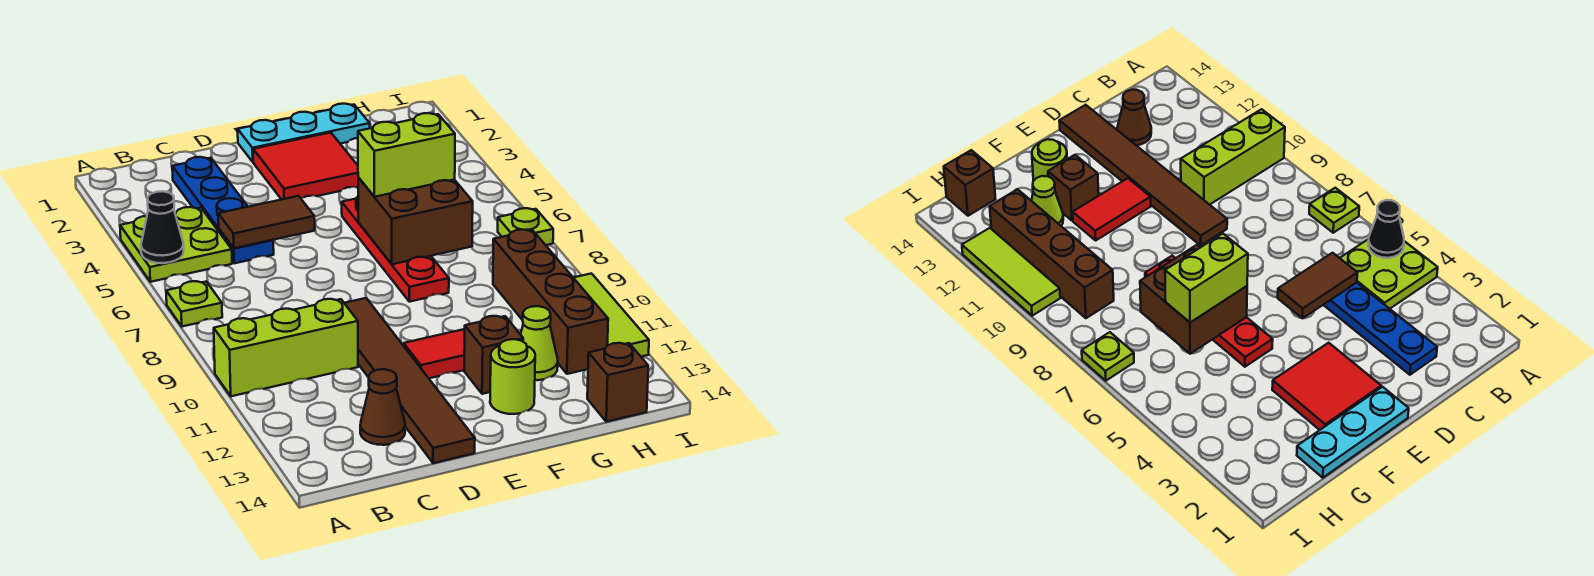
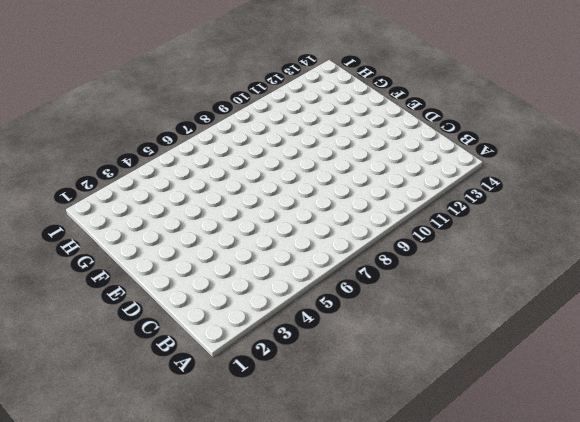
none -> lime 2x2 plate [120,207,232,282]
none -> lime 1x1 plate [166,281,222,326]
none -> lime 1x3 brick [214,299,358,396]

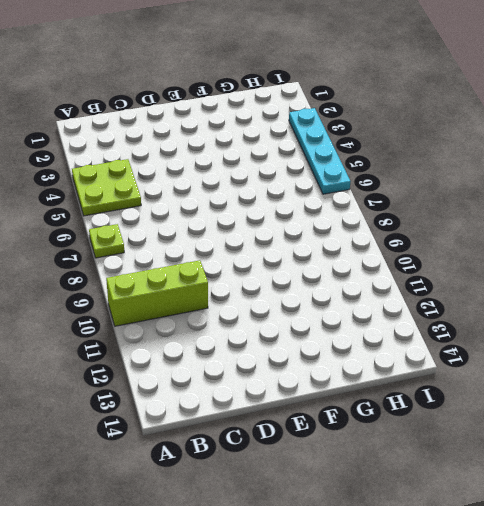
cyan 1x4 plate [289,108,351,194] -> none
none -> blue 1x4 plate [172,157,274,263]
none -> brown 1x1 cone [360,369,405,445]
none -> brown 1x6 tile [345,298,475,463]

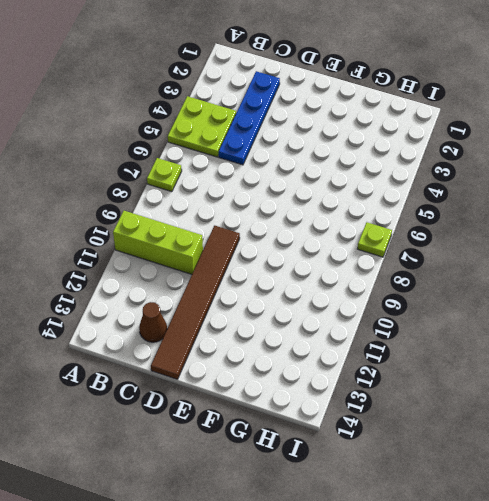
none -> cyan 1x3 plate [238,104,370,162]
none -> red 2x2 tile [253,132,358,200]
none -> red 1x2 tile [403,329,465,378]

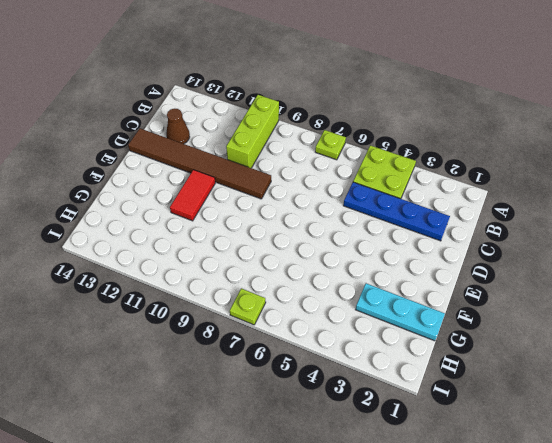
cyan 1x3 plate [355,283,445,341] -> cyan 1x3 plate turned to [238,104,370,162]
none -> red 2x2 tile [253,132,358,200]
none -> red 1x4 plate [342,197,449,302]
none -> brown 1x1 brick [464,316,523,394]

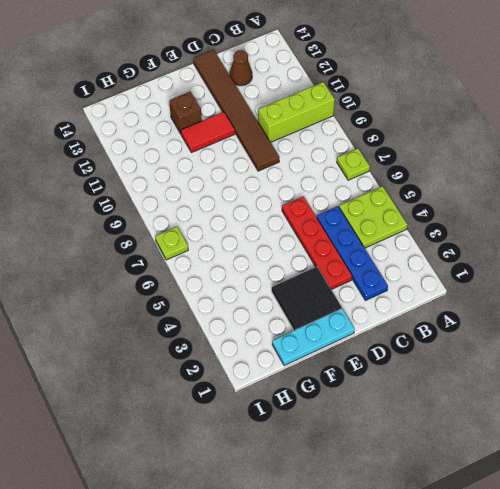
red 1x4 plate [282,196,352,290] -> red 1x4 plate moved to [342,197,449,302]
black 2x2 tile [272,267,342,330] -> red 2x2 tile [253,132,358,200]
none -> lime 1x1 round brick [490,339,535,414]
none -> lime 1x1 cone [520,306,558,380]
none -> brown 1x4 brick [493,230,608,374]

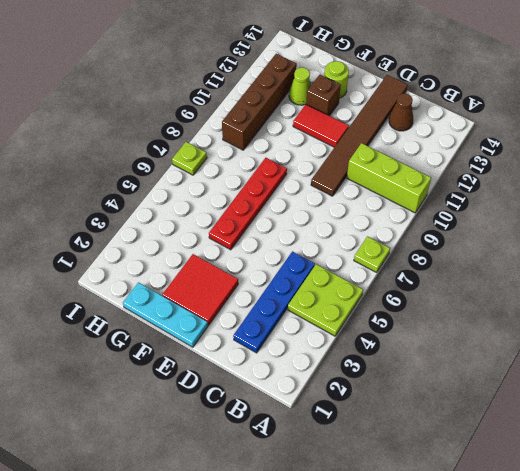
none -> brown 1x1 brick [587,343,648,422]
none -> lime 1x3 tile [573,273,649,357]
none -> black 1x1 cone [141,191,184,263]

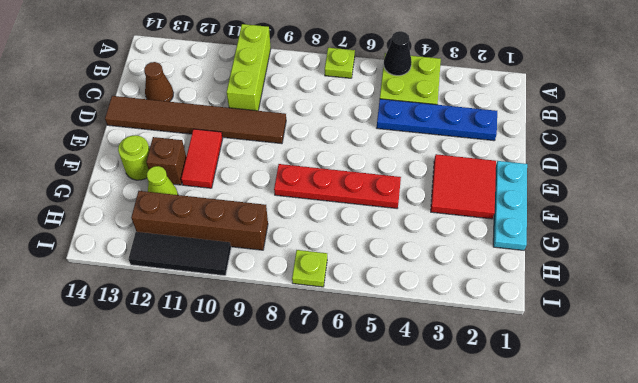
black 1x3 tile [129,232,231,276] -> lime 1x3 tile [573,273,649,357]
none -> brown 1x1 brick [587,343,648,422]
none -> brown 1x2 tile [218,196,315,248]
none -> brown 2x2 brick [358,177,473,264]

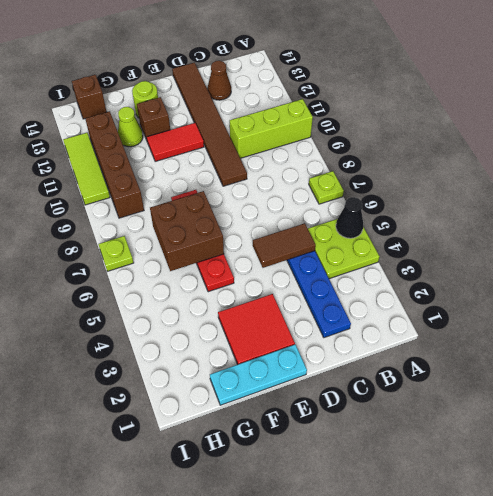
none -> lime 1x2 brick [358,113,455,197]

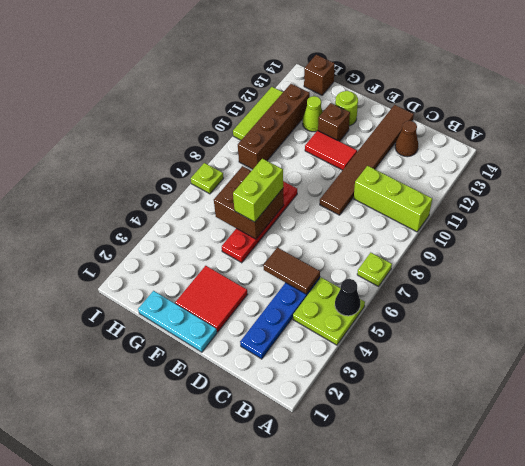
lime 1x2 brick [233,159,283,222] -> lime 1x2 brick turned to [358,113,455,197]

